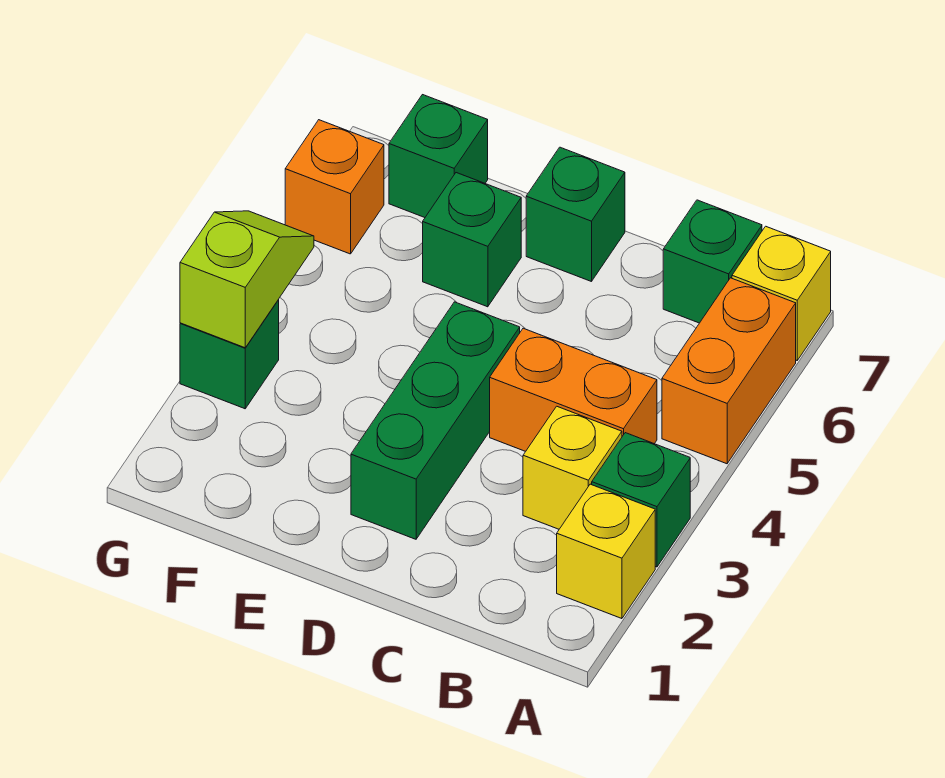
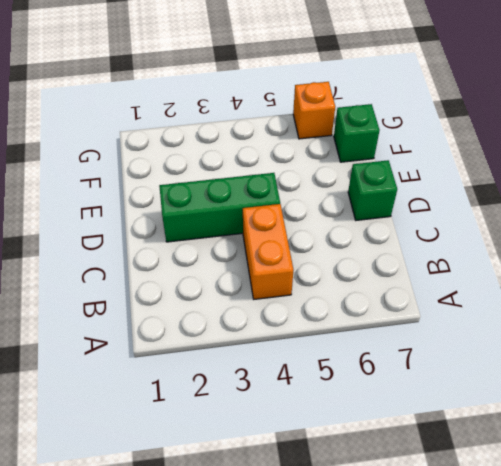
none -> yellow 1x1 brick [557,484,655,619]
none -> green 1x1 brick [592,433,690,567]
none -> orange 1x2 brick [662,278,796,464]

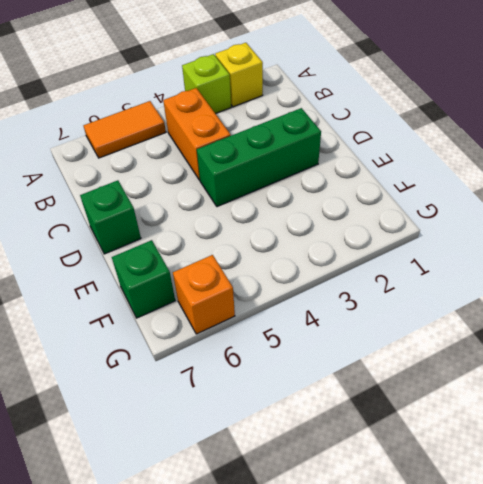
lime 1x1 brick [182,54,231,114] -> green 1x1 brick [592,433,690,567]
orange 1x2 tile [84,101,166,158] -> orange 1x2 brick [662,278,796,464]
none -> yellow 1x1 brick [732,226,831,360]
none -> yellow 1x1 brick [523,406,622,529]
none -> green 1x1 brick [663,200,762,323]

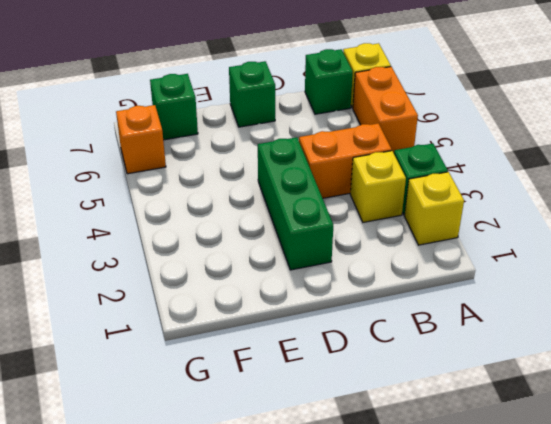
none -> green 1x1 brick [423,173,521,307]
none -> green 1x1 brick [180,299,279,409]
none -> lime 1x2 slope [180,211,314,348]

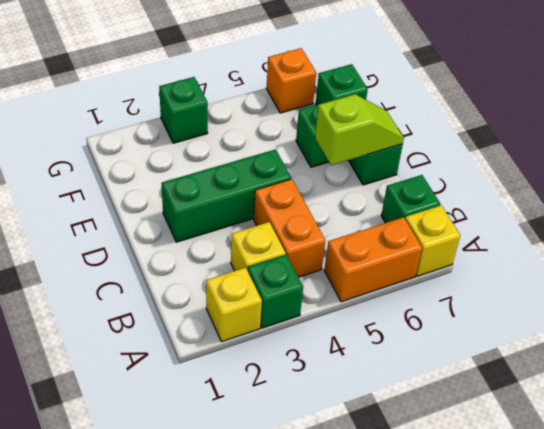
lime 1x2 slope [315,94,404,165] -> lime 1x2 slope moved to [180,211,314,348]

